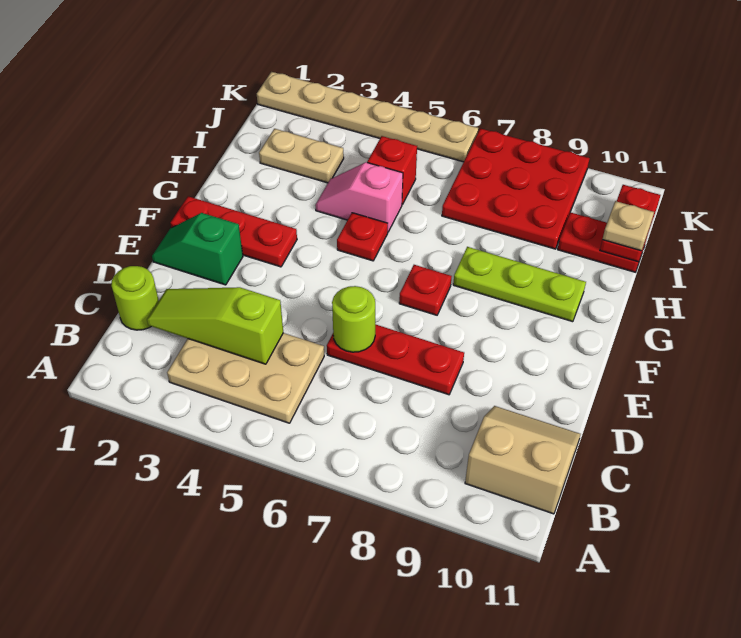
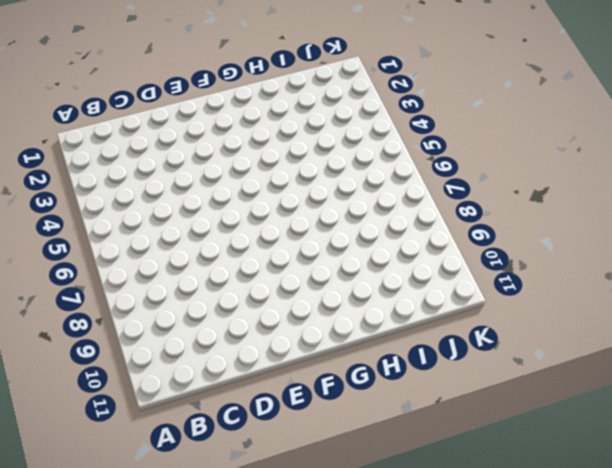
none -> tan 2x3 plate [167,333,324,423]
none -> tan 2x2 slope [465,406,580,514]
none -> lime 1x1 round brick [111,266,159,330]

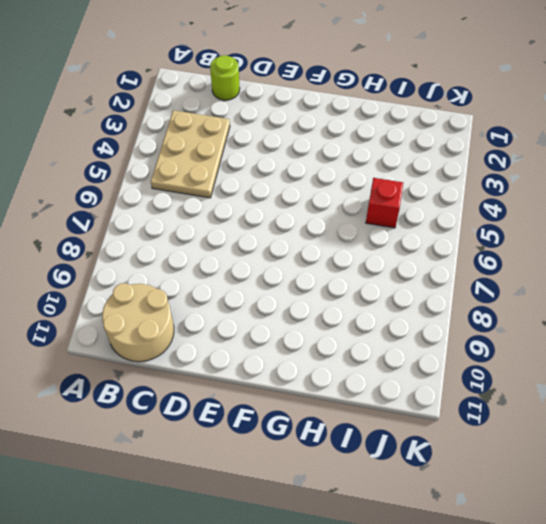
tan 2x2 round brick [102,283,174,362] -> tan 2x2 slope [465,406,580,514]
none -> red 1x3 plate [327,324,464,395]
none -> green 1x2 slope [152,213,243,285]
none -> red 1x3 plate [170,196,297,267]

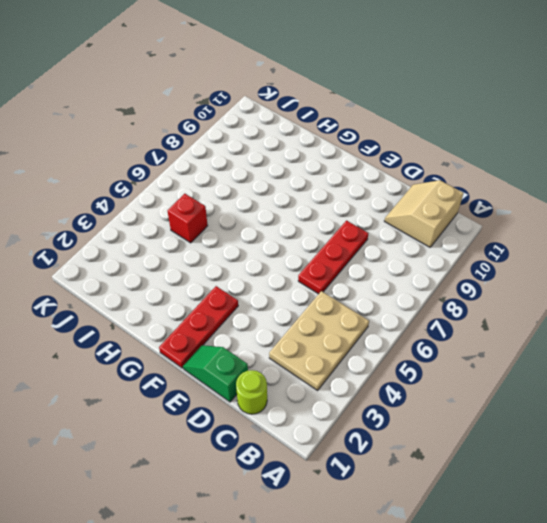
green 1x2 slope [183,345,248,402] -> green 1x2 slope turned to [152,213,243,285]
none -> red 1x1 plate [399,265,452,315]
none -> red 1x1 plate [337,213,388,261]
none -> lime 1x3 plate [453,247,586,322]

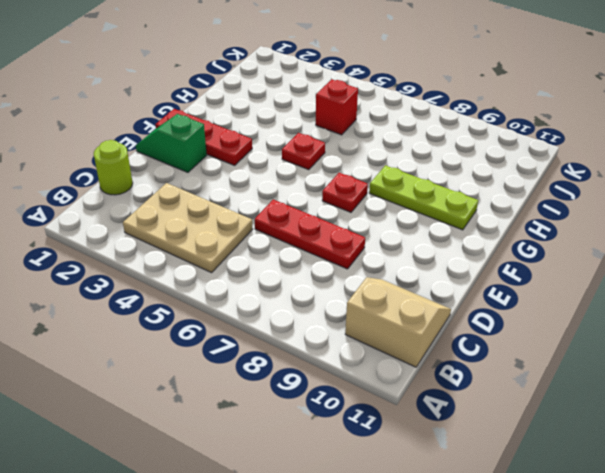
none -> pink 1x2 slope [315,162,403,232]
none -> tan 1x2 plate [259,129,344,183]
none -> red 3x3 plate [442,128,590,249]

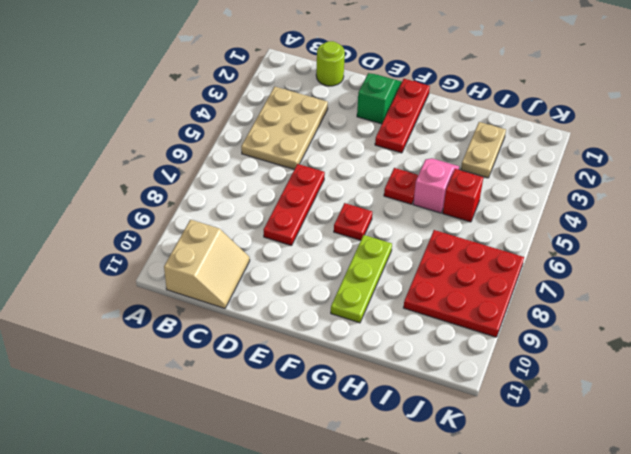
none -> red 1x2 plate [558,212,646,272]
none -> tan 1x6 plate [257,72,478,162]
none -> lime 1x3 slope [147,287,283,364]

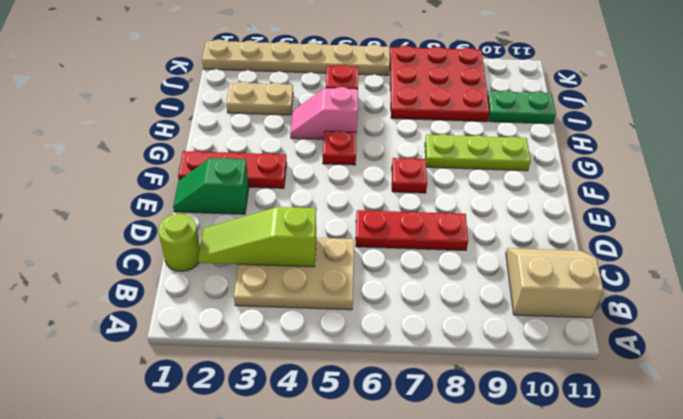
green 1x2 plate [487,90,556,124] -> red 1x2 plate [558,212,646,272]
none -> lime 1x1 round brick [332,286,375,352]
none -> red 1x2 plate [600,185,660,262]
none -> tan 1x1 plate [602,201,654,251]

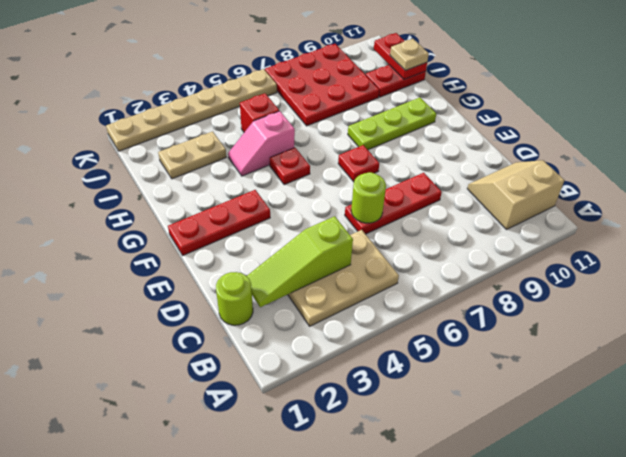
none -> green 1x2 slope [152,213,243,285]

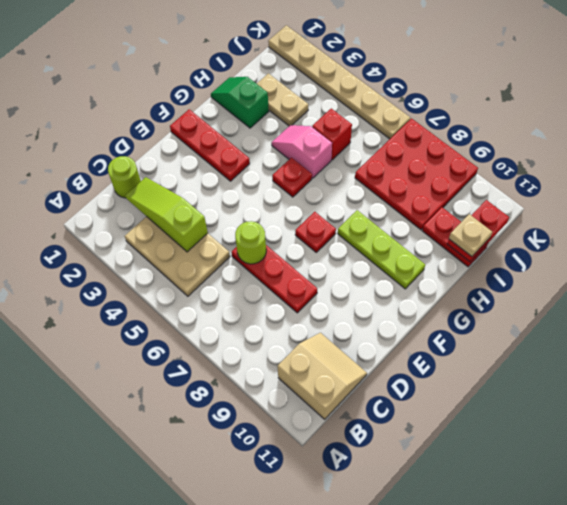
green 1x2 slope [211,77,269,128] -> green 1x2 slope moved to [152,213,243,285]

